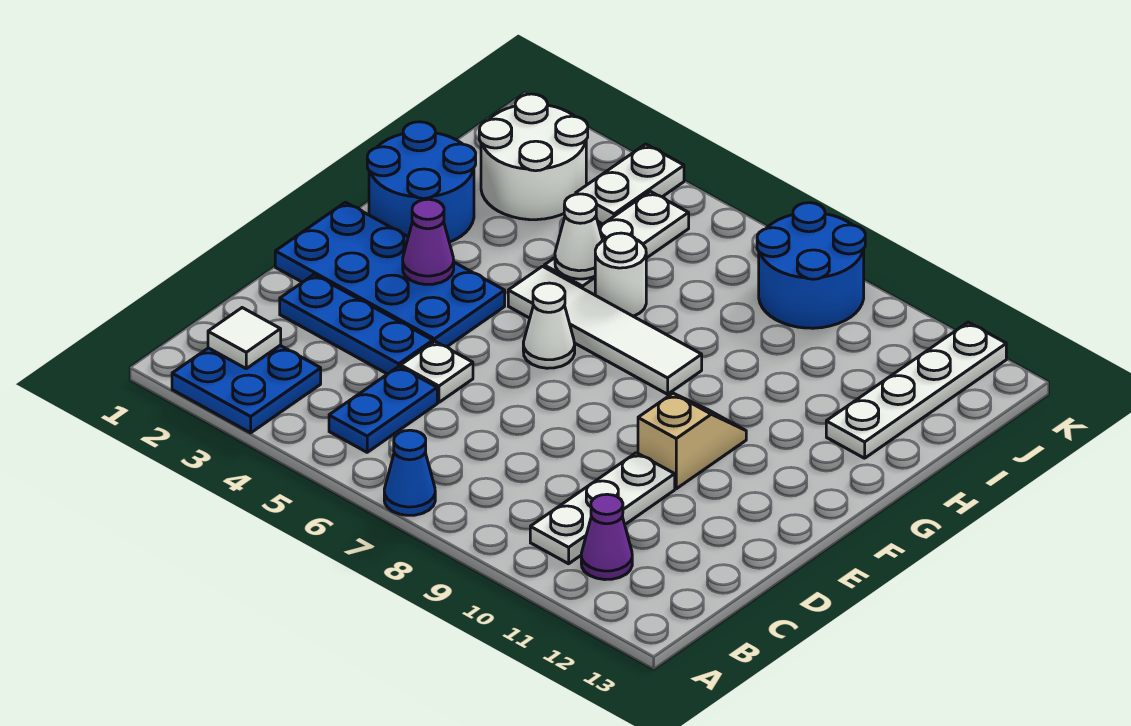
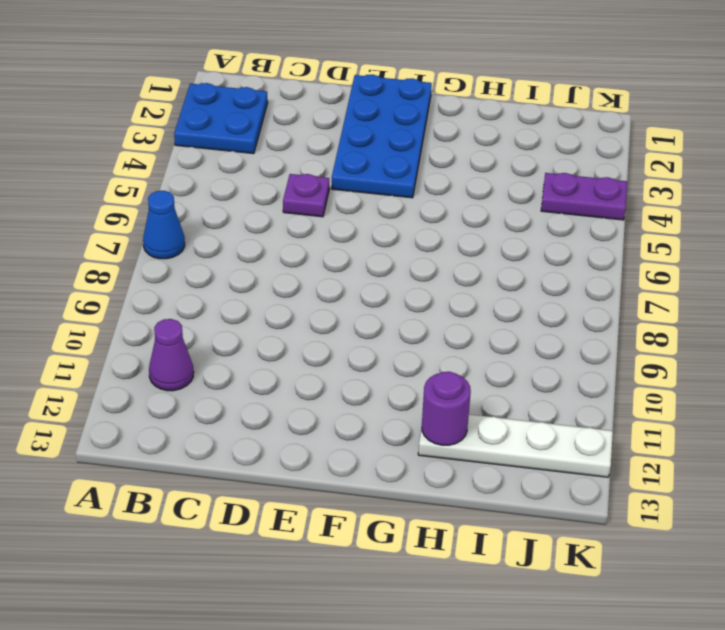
purple 1x1 plate [283,174,329,217] -> white 1x1 plate [401,341,473,402]
purple 1x1 round brick [422,372,471,445] -> none
purple 1x2 plate [541,173,627,220] -> white 1x2 plate [576,144,684,224]
none -> blue 1x2 plate [329,366,437,452]
none -> white 1x3 plate [530,453,675,564]
none -> blue 1x3 plate [280,275,433,374]

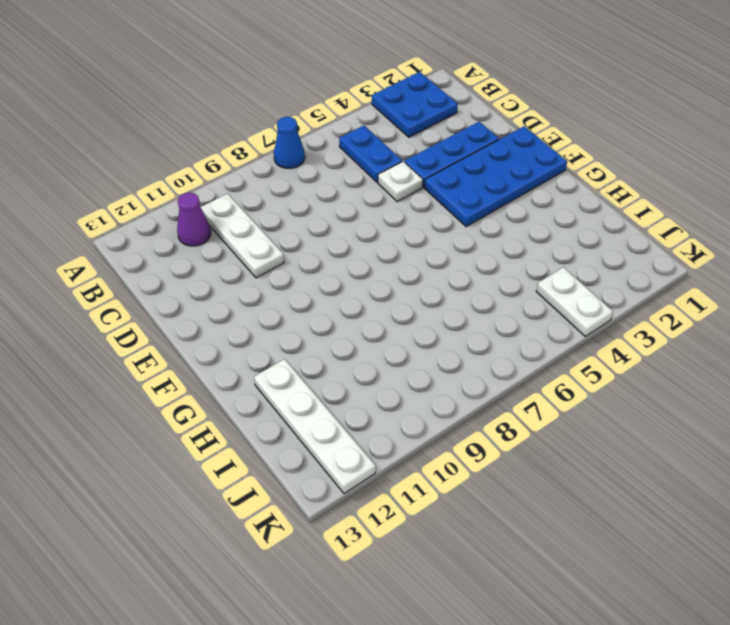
none -> tan 1x2 slope [638,393,746,489]
none -> white 1x1 cone [523,283,575,368]
none -> blue 2x2 round brick [367,122,476,242]

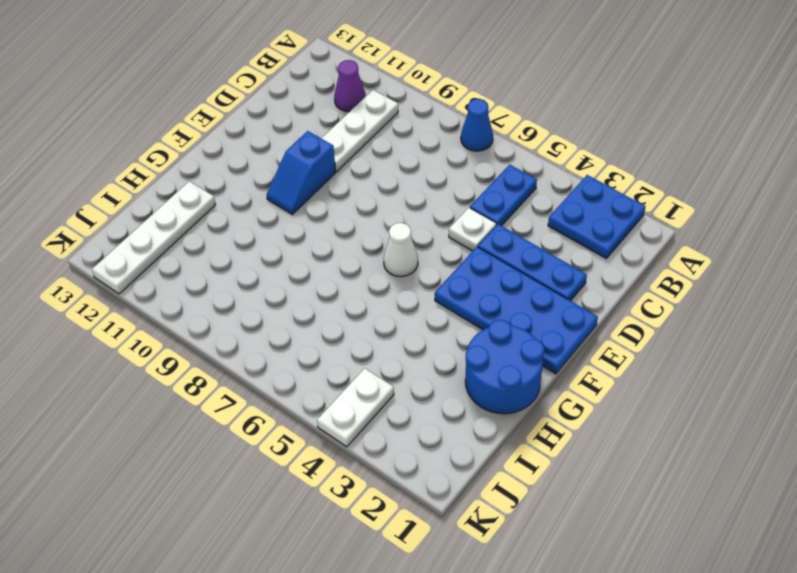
blue 1x2 slope [267,131,336,214] -> tan 1x2 slope [638,393,746,489]
none -> white 1x4 tile [508,266,702,394]
none -> white 1x3 plate [544,191,689,294]
none -> white 1x1 round brick [595,233,646,316]

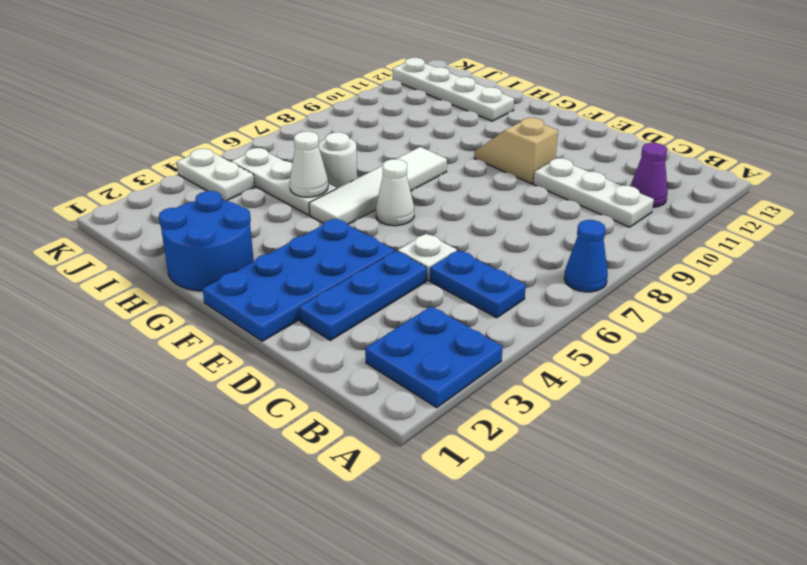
none -> white 2x2 round brick [479,94,588,220]
none -> blue 2x2 round brick [757,203,865,328]
none -> white 1x1 tile [208,308,281,369]

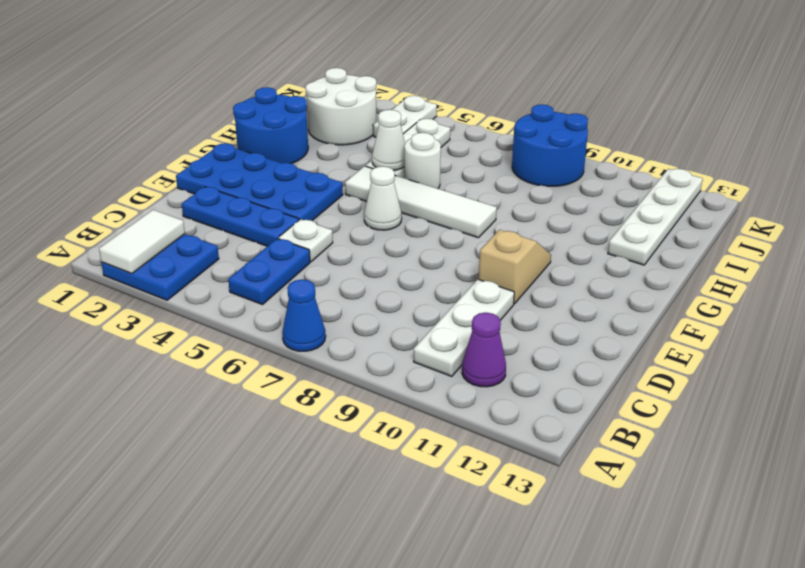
white 1x2 tile [99,210,185,273] -> white 1x1 tile [208,308,281,369]
none -> purple 1x1 cone [403,199,454,285]

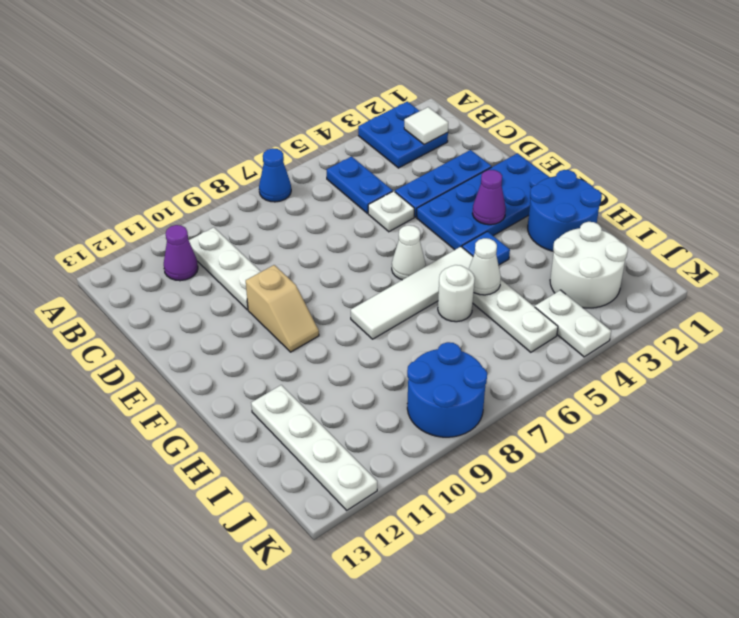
blue 1x1 tile [462,231,510,265] -> none

